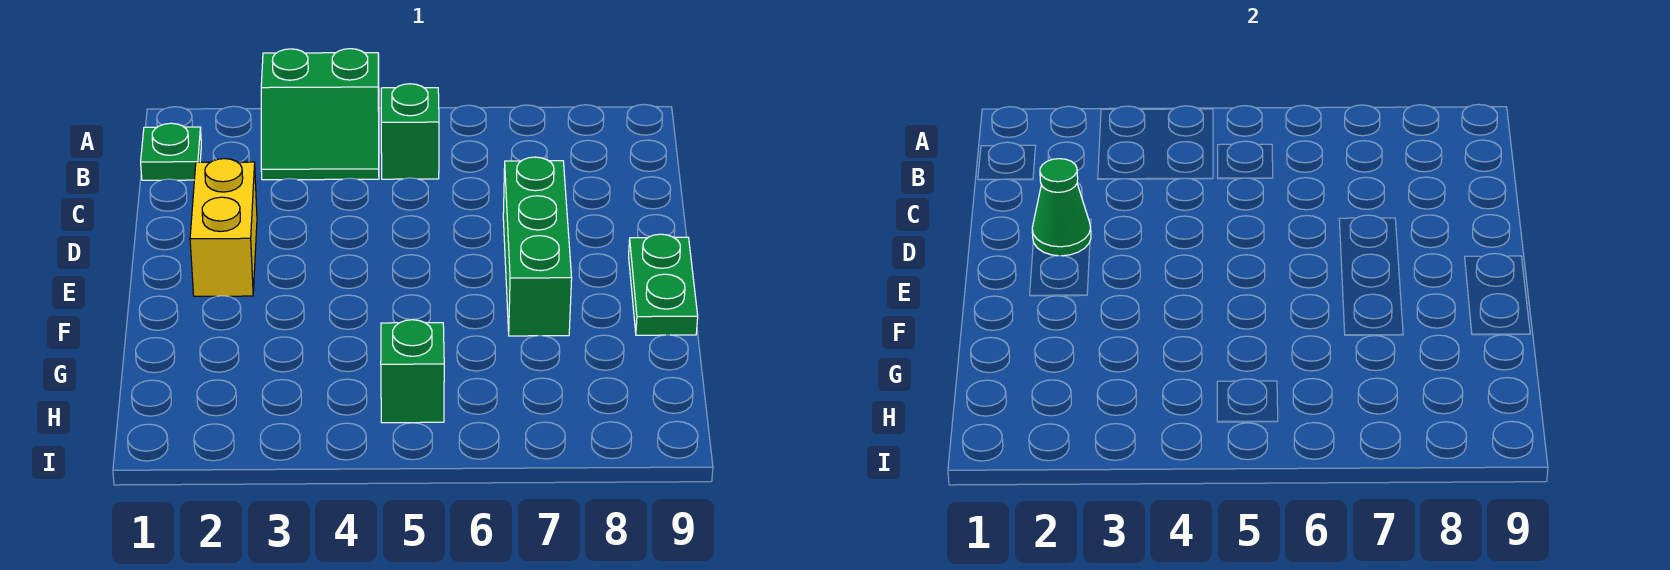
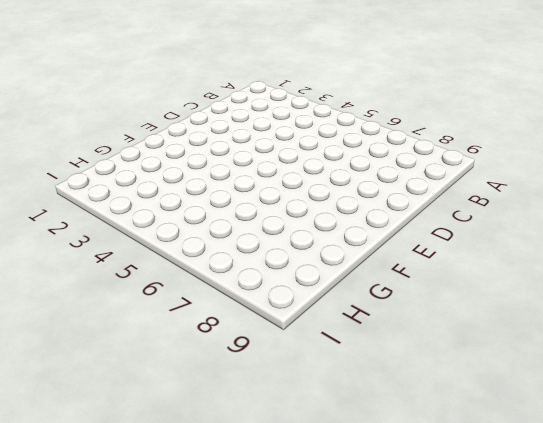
none -> green 2x2 slope [261,49,379,180]
none -> green 1x1 plate [141,123,201,180]

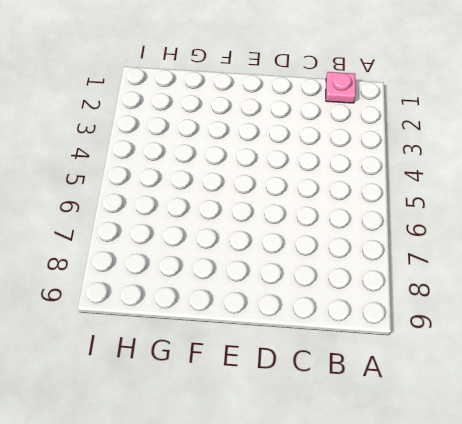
pink 1x1 plate [326,72,356,103] -> green 1x1 plate [141,123,201,180]
none -> green 2x2 slope [261,49,379,180]
none -> green 1x1 brick [381,84,439,179]

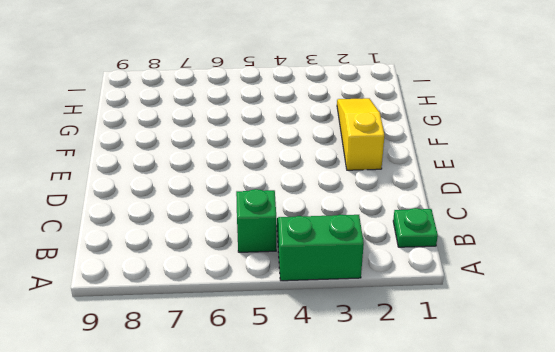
yellow 1x3 slope [337,98,385,170] -> yellow 1x2 brick [190,159,257,296]
none -> green 1x3 brick [503,157,572,336]
none -> green 1x2 plate [629,234,698,335]

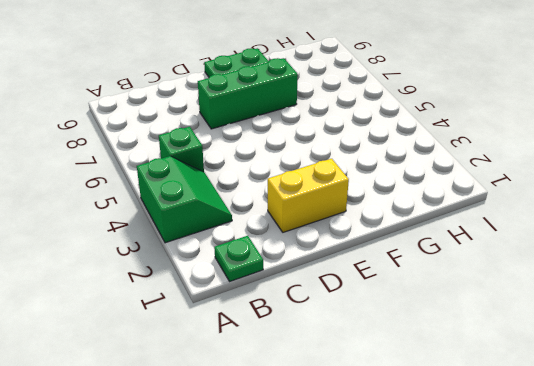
none -> green 1x1 brick [381,320,444,423]
none -> green 1x1 cone [1032,159,1091,256]

